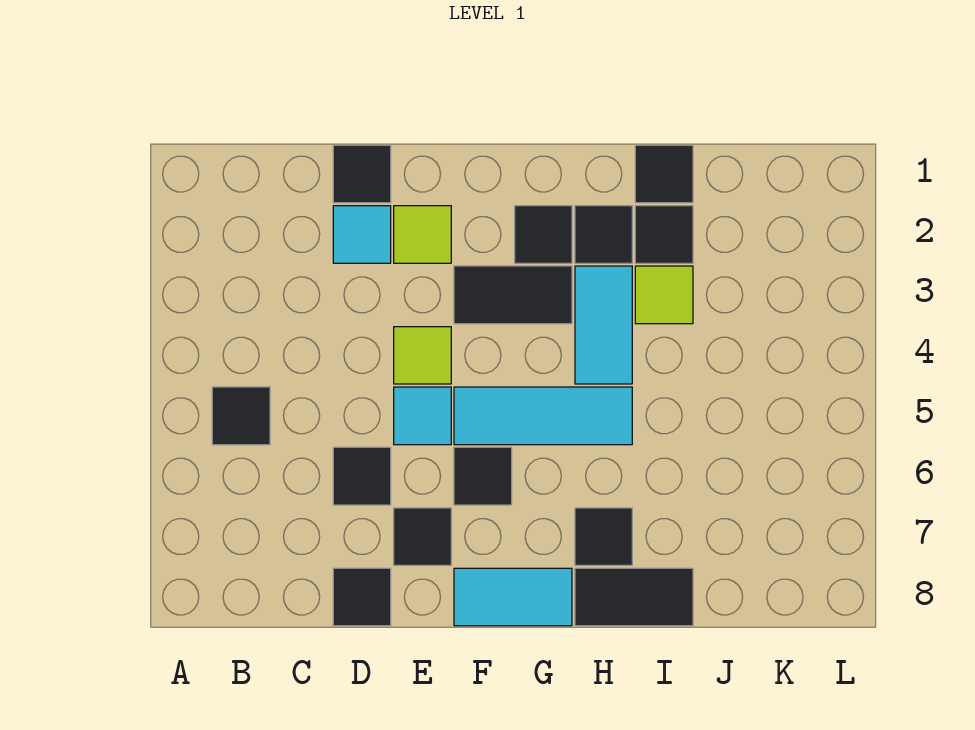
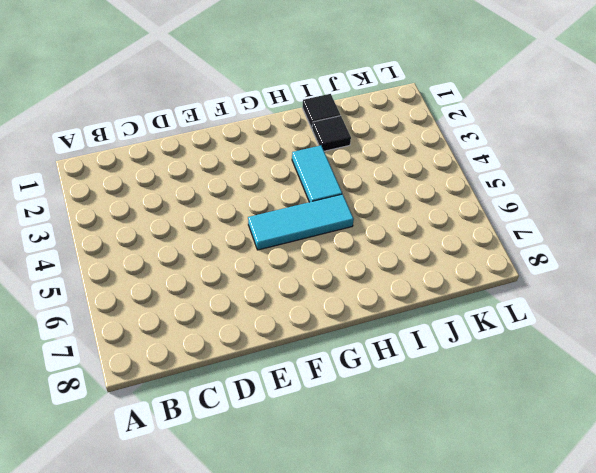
none -> black 1x1 tile [212,387,270,445]
none -> black 1x1 tile [333,145,391,203]
none -> cyan 1x1 tile [333,206,391,263]

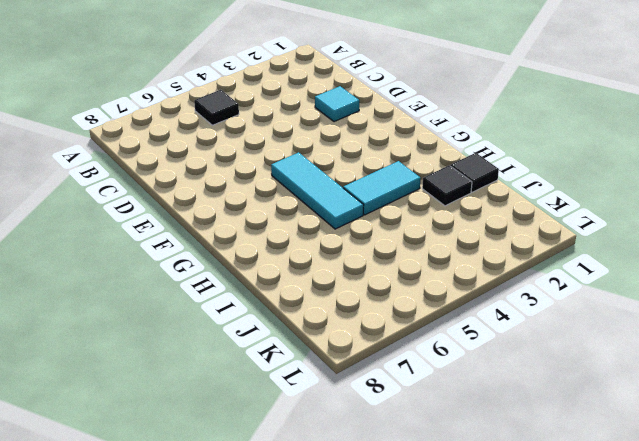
none -> black 1x1 tile [333,145,391,203]
none -> black 1x1 tile [333,447,391,505]
none -> black 1x1 tile [333,568,391,626]

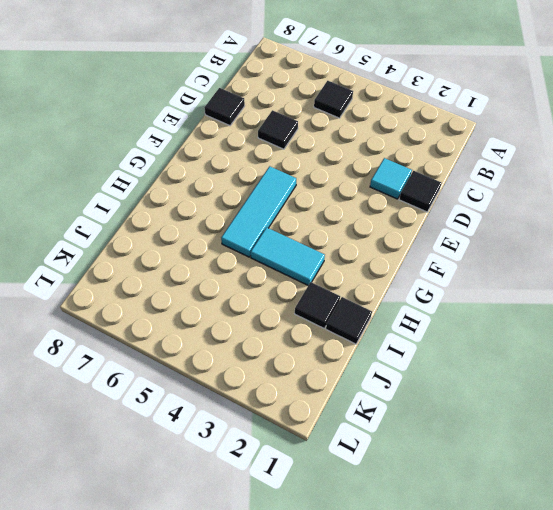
none -> lime 1x1 tile [394,206,451,263]
none -> lime 1x1 tile [394,327,451,384]
none -> cyan 1x1 tile [394,387,451,445]

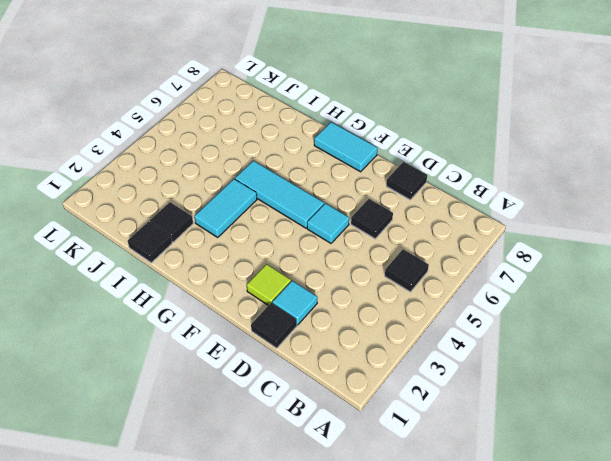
none -> lime 1x1 tile [394,327,451,384]
none -> black 1x1 tile [394,508,451,565]
none -> black 1x2 tile [454,266,572,324]

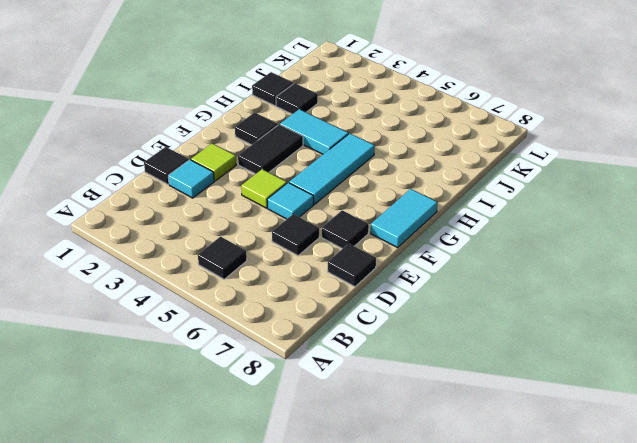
none -> black 1x1 tile [454,447,512,505]
none -> black 1x1 tile [575,206,632,263]
none -> black 1x1 tile [575,508,632,565]

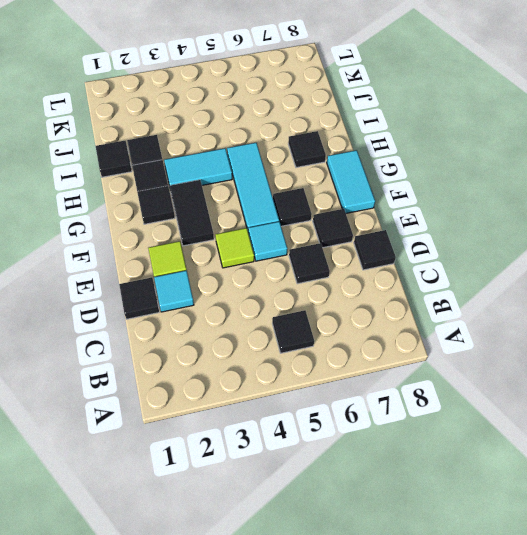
none -> black 1x2 tile [575,568,693,626]
none -> lime 1x1 tile [635,266,693,324]

